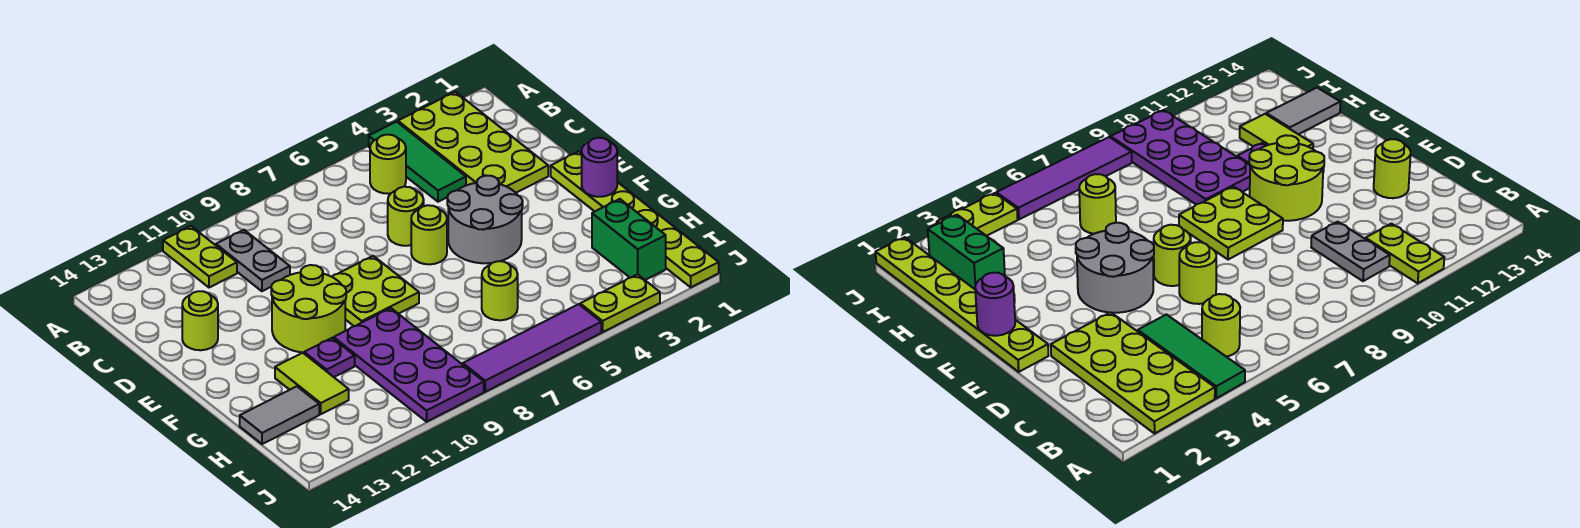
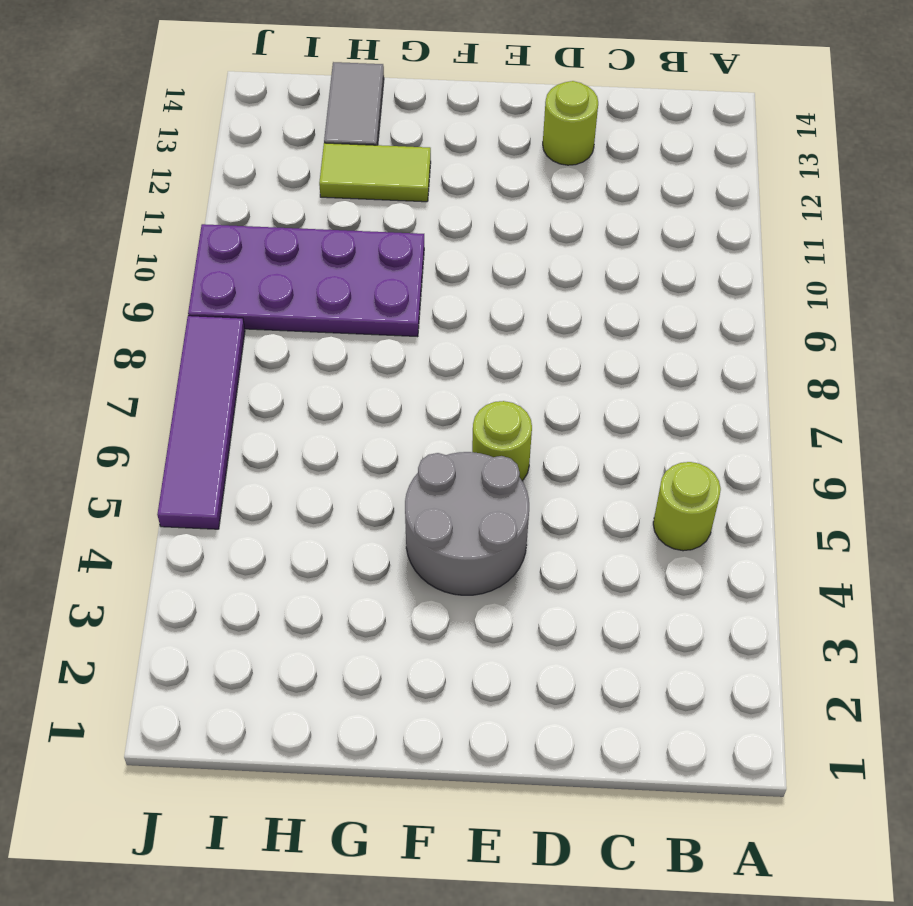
none -> lime 2x4 plate [398,92,548,193]
none -> green 1x3 tile [369,122,466,202]
none -> lime 1x2 plate [163,226,237,288]

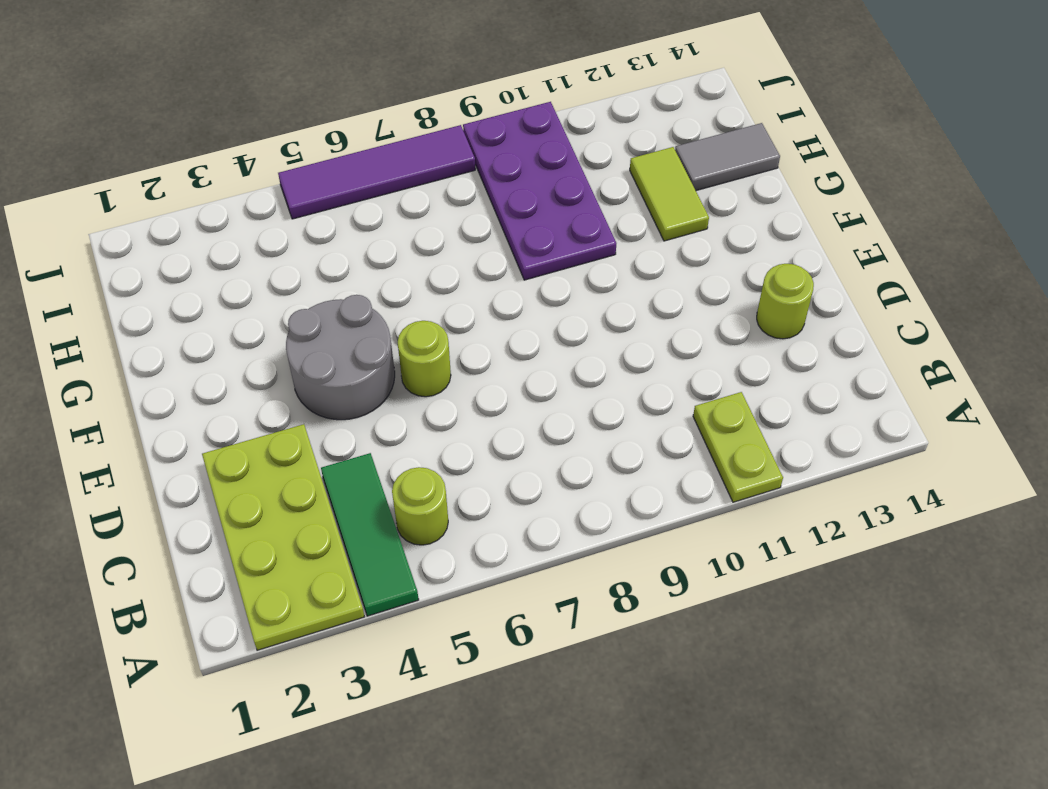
none -> grey 1x2 plate [216,230,290,291]
none -> lime 1x1 round brick [388,187,424,246]
none -> lime 1x6 plate [551,151,719,287]

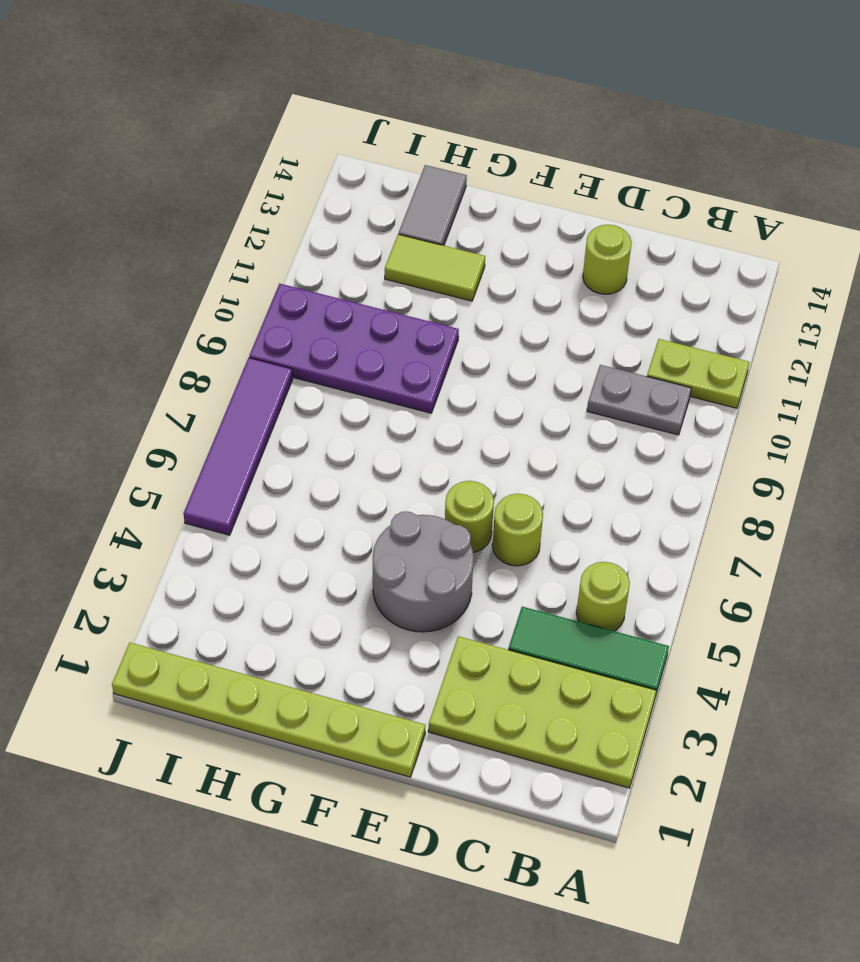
none -> lime 2x2 plate [332,256,419,326]
none -> lime 2x2 round brick [271,265,346,353]
none -> purple 1x1 plate [304,338,355,377]

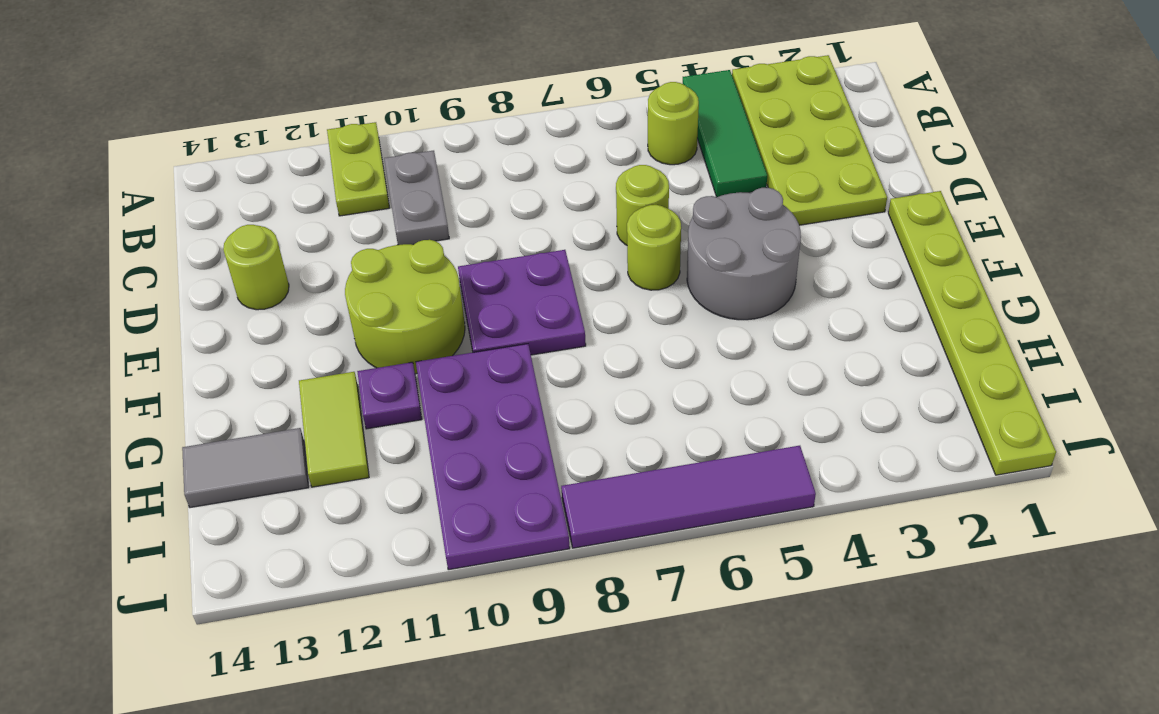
purple 2x2 plate [458,250,586,355] -> lime 2x2 plate [332,256,419,326]
none -> green 1x2 brick [592,199,666,280]
none -> lime 1x1 round brick [482,261,518,320]
none -> lime 1x2 plate [580,274,660,332]

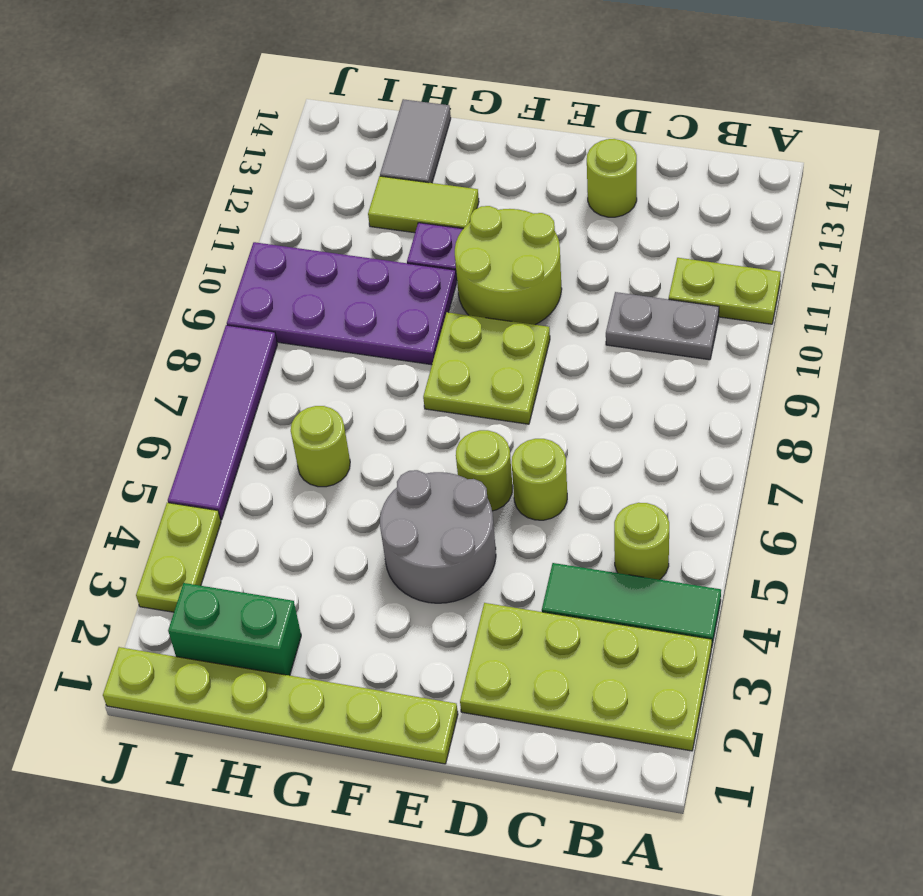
none -> purple 1x1 round brick [582,138,617,197]

